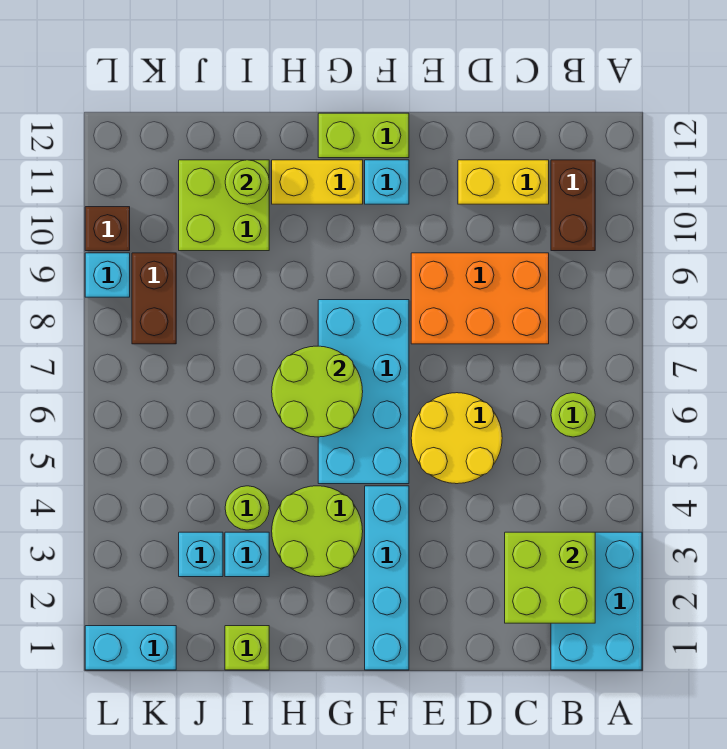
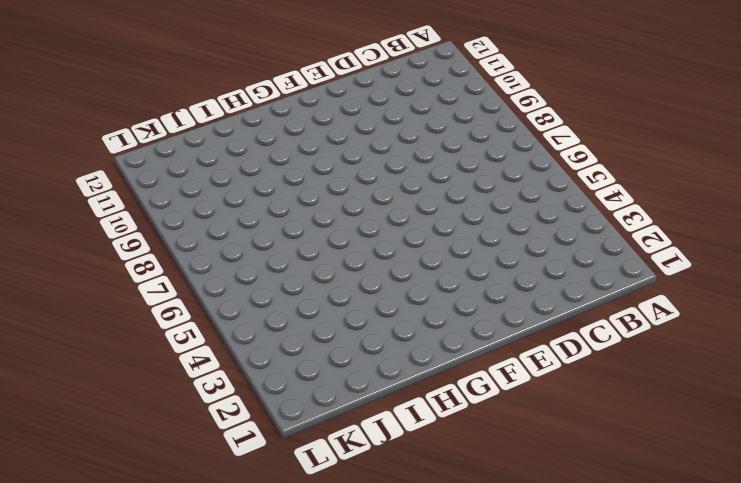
none -> cyan 2x3 brick [551,532,642,670]
none -> lime 1x1 round brick [551,393,595,437]
none -> brown 1x2 brick [551,160,595,251]

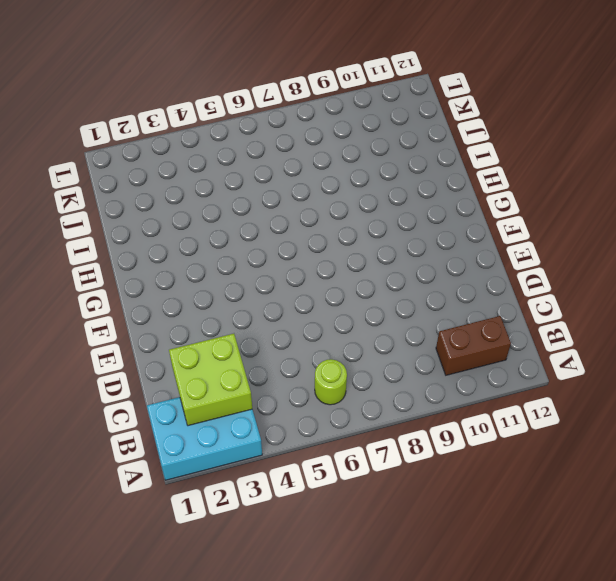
none -> orange 2x3 brick [411,253,549,344]
none -> yellow 1x2 brick [458,160,549,204]
none -> yellow 2x2 round brick [411,393,502,484]

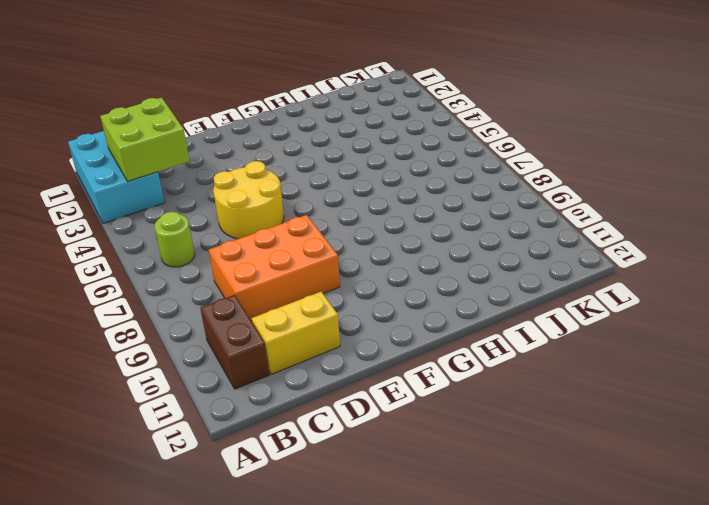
none -> cyan 1x4 brick [365,486,409,670]
none -> cyan 2x4 brick [318,300,409,484]
none -> cyan 1x1 brick [365,160,409,204]

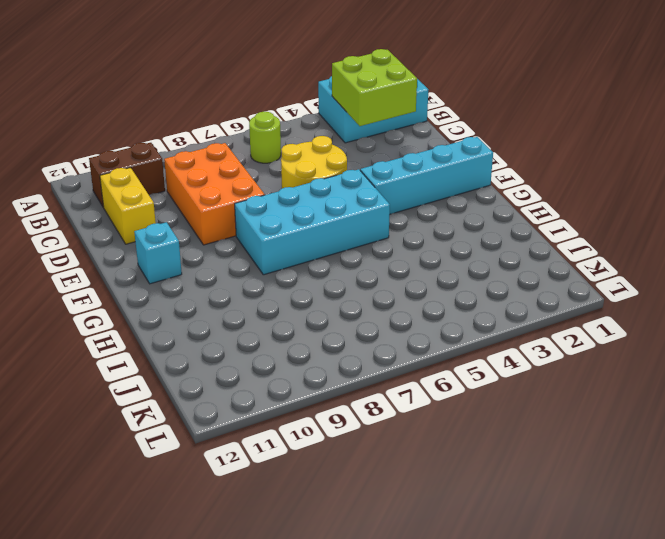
none -> lime 1x2 brick [318,113,409,158]
none -> lime 2x2 round brick [272,486,363,577]
none -> yellow 1x2 brick [272,160,363,204]

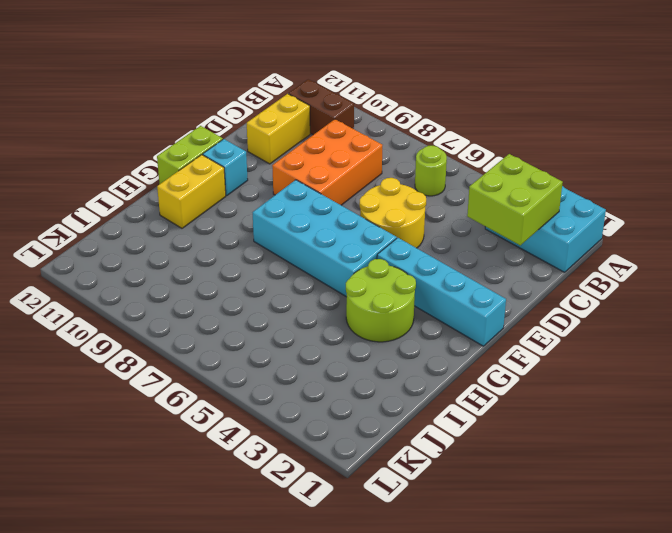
none -> lime 1x1 brick [225,626,269,670]
none -> cyan 1x1 brick [225,532,269,577]
none -> lime 1x1 round brick [225,486,269,530]

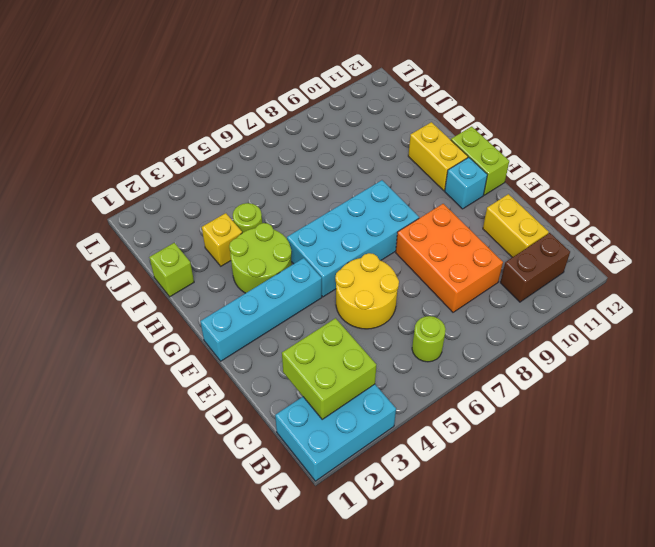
yellow 1x1 brick [202,213,242,266] -> cyan 1x1 brick [225,532,269,577]
none -> lime 2x2 brick [179,160,269,251]
none -> cyan 1x1 brick [179,532,223,577]
none -> cyan 1x2 brick [85,626,176,670]

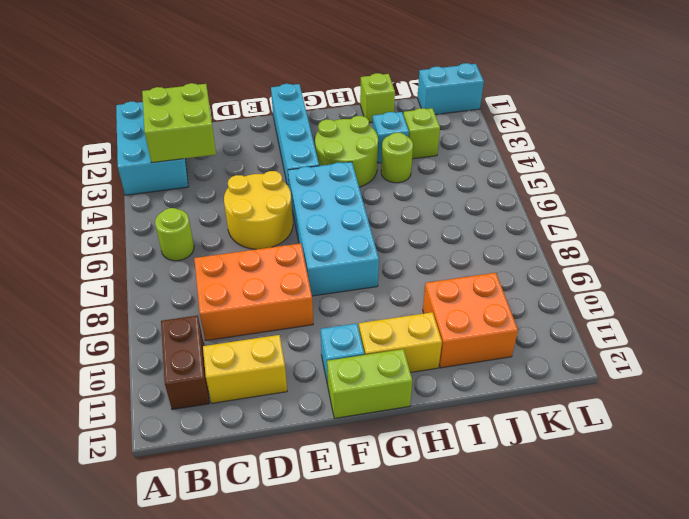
orange 2x2 brick [423,273,518,368] -> lime 2x2 brick [179,160,269,251]
lime 1x1 brick [403,108,440,159] -> cyan 1x1 brick [179,532,223,577]
none -> brown 1x2 brick [132,253,176,344]
none -> cyan 1x1 brick [85,253,130,297]
none -> brown 1x1 brick [85,207,130,251]

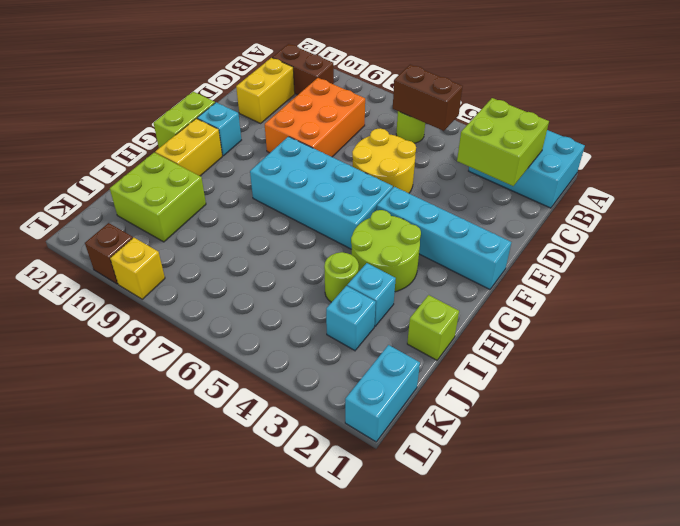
brown 1x2 brick [393,65,463,131] -> brown 1x2 brick moved to [132,253,176,344]
yellow 1x1 brick [110,238,165,299] -> cyan 1x1 brick [85,253,130,297]
none -> lime 2x2 round brick [272,346,363,437]
none -> lime 1x1 round brick [225,160,269,204]

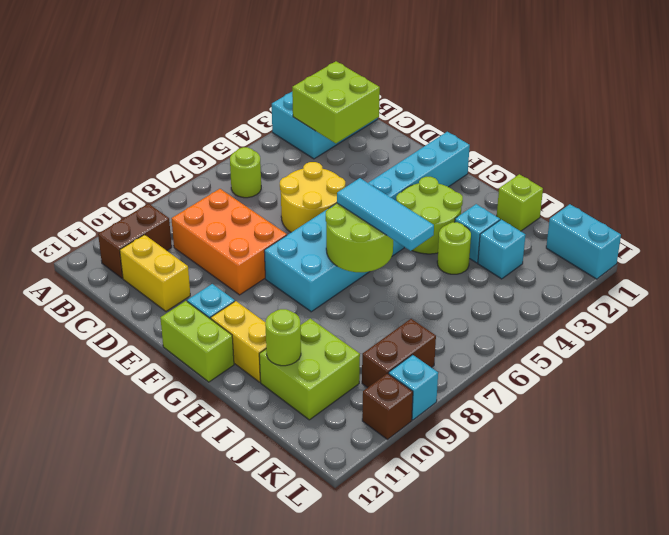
cyan 1x3 tile [337,178,434,251] -> none

